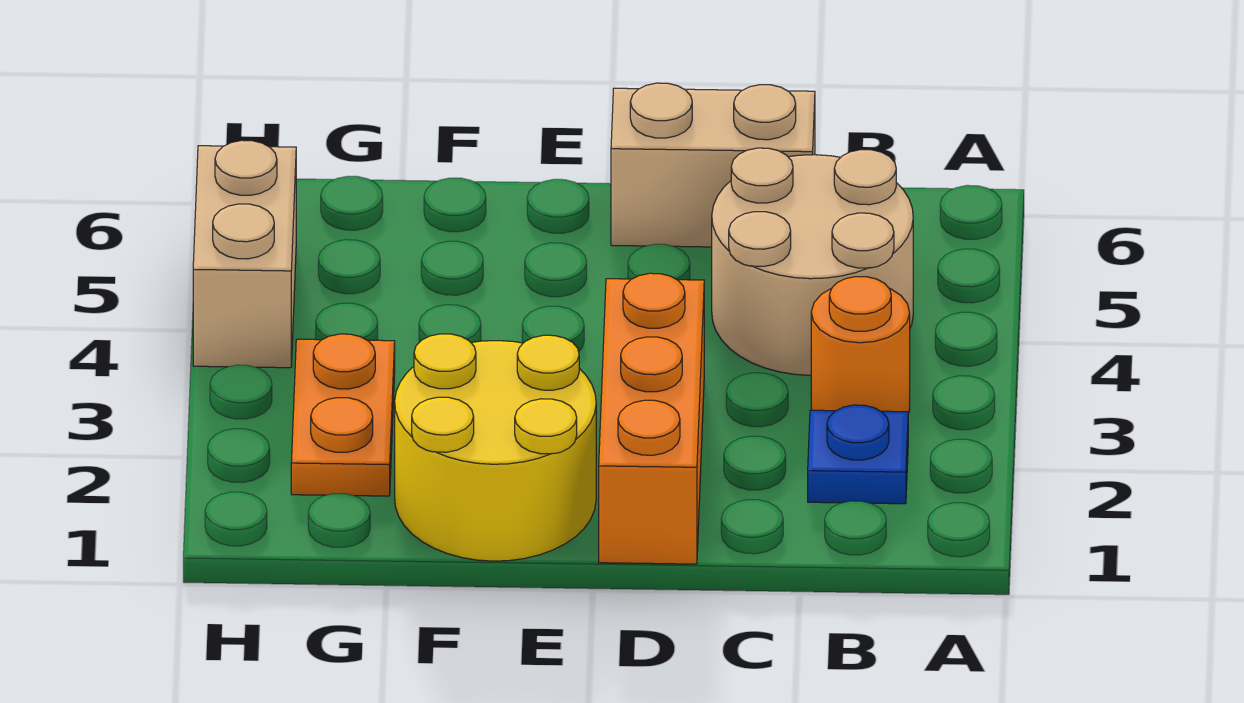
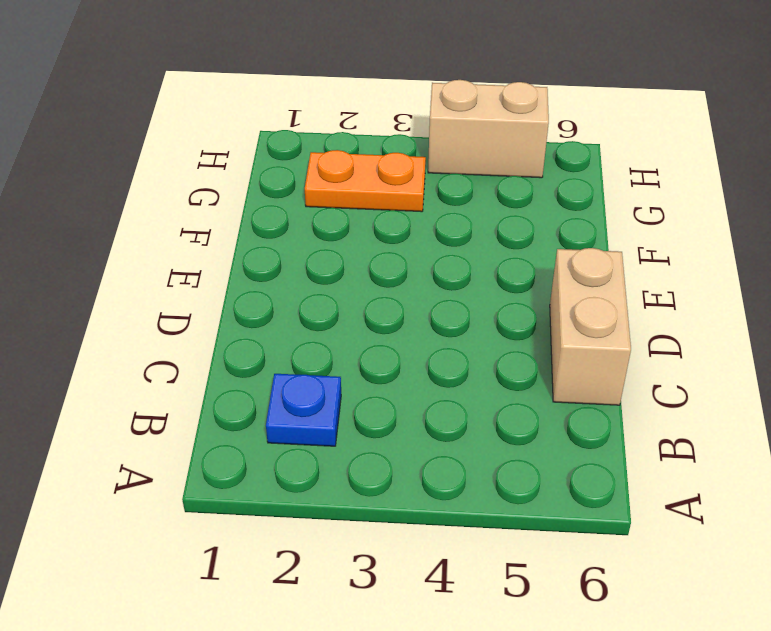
none -> orange 1x1 round brick [811,277,910,413]
none -> tan 2x2 round brick [712,148,913,375]

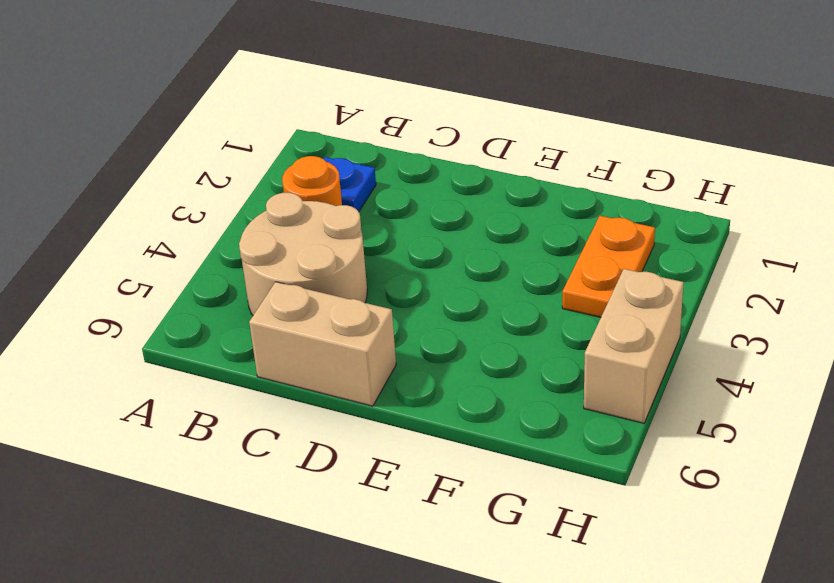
none -> orange 1x3 brick [599,273,704,564]
none -> yellow 2x2 round brick [395,334,596,561]

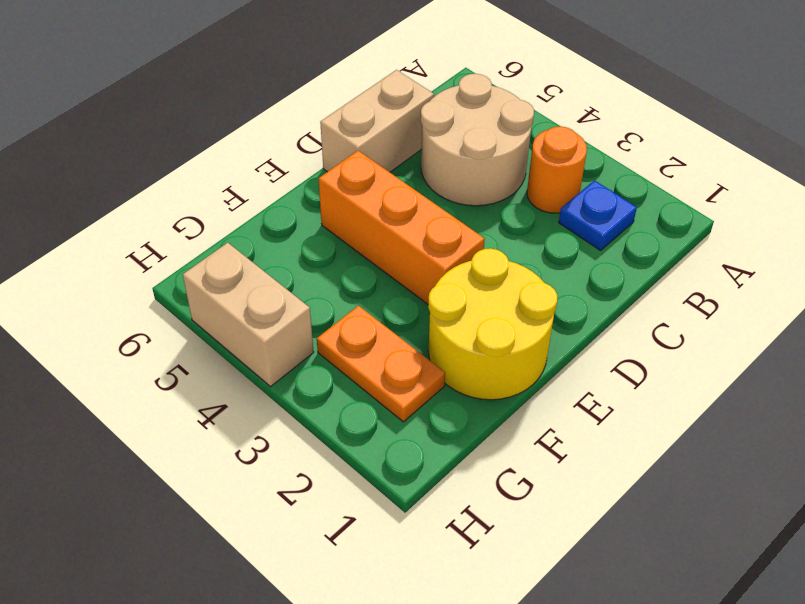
orange 1x3 brick [319,151,485,304] -> orange 1x3 brick moved to [599,273,704,564]

